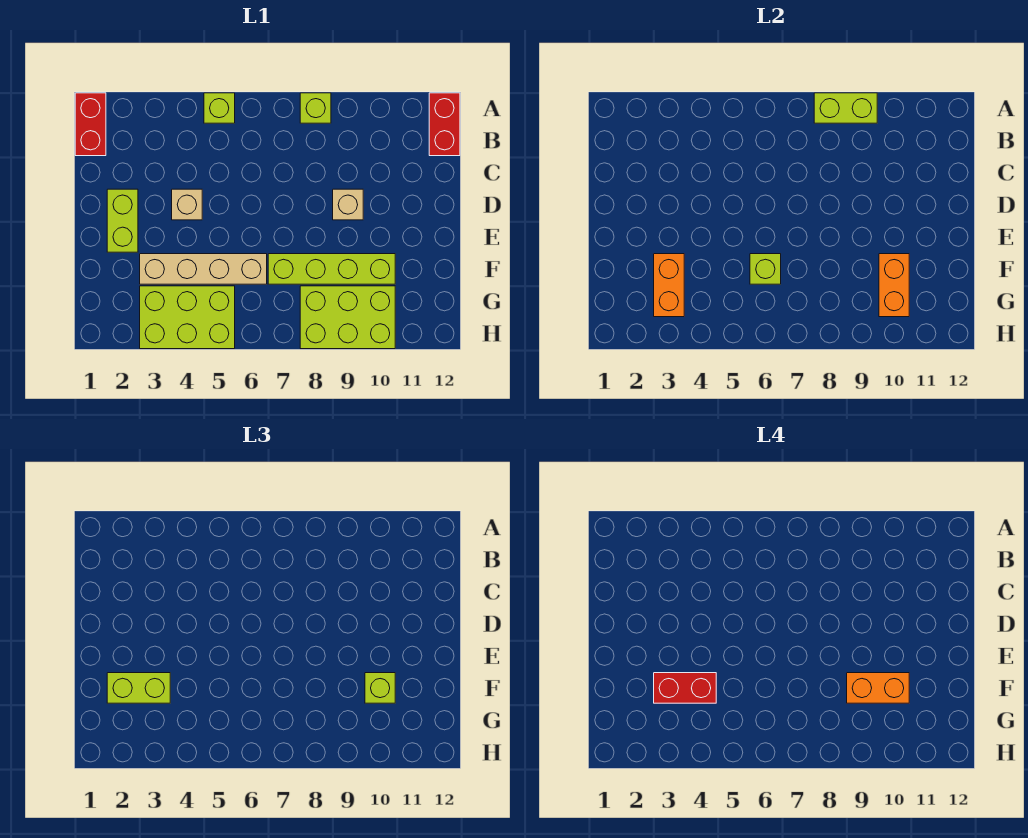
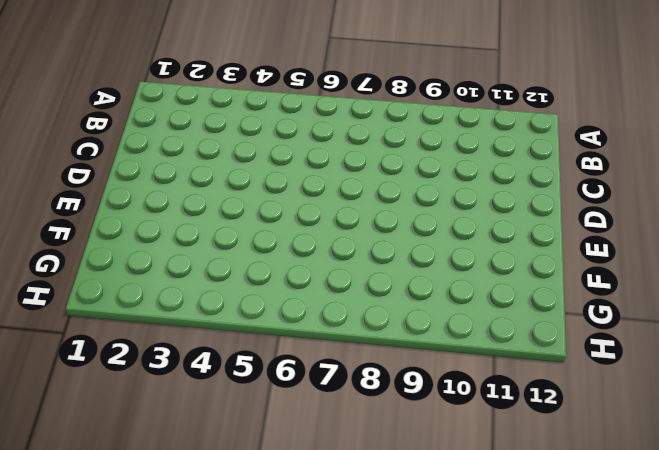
none -> red 1x2 brick [75,93,106,156]
none -> lime 1x1 brick [204,93,235,123]
none -> lime 1x1 brick [300,93,331,123]

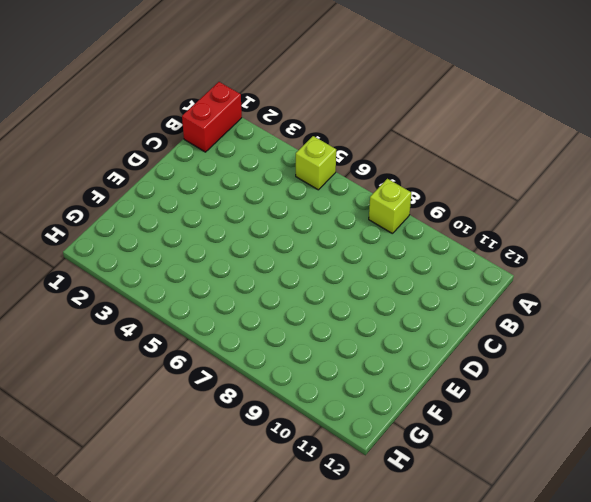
none -> red 1x2 brick [429,93,460,156]
none -> lime 1x2 brick [107,189,138,252]
none -> tan 1x1 brick [172,189,202,220]

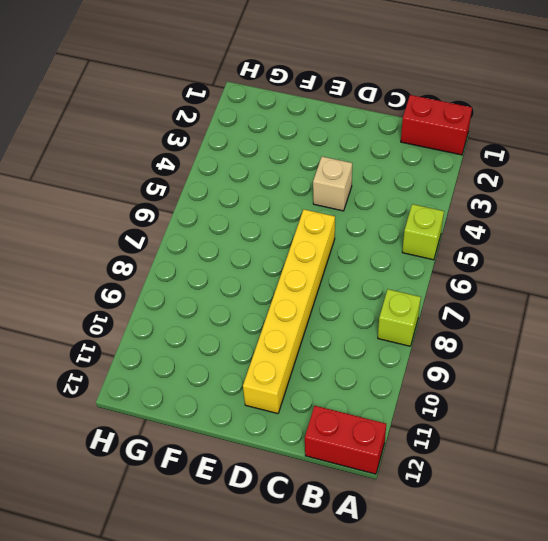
yellow 1x6 brick [243,210,335,414] -> tan 1x1 brick [333,189,363,220]
none -> lime 1x2 brick [107,189,138,252]
none -> tan 1x4 brick [140,254,267,284]
none -> lime 1x4 brick [268,254,395,284]

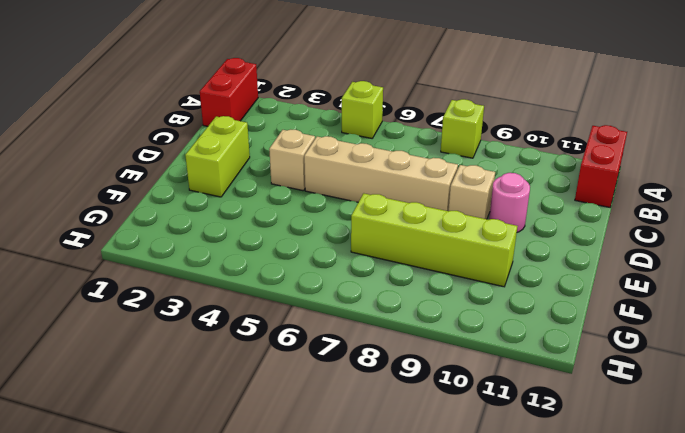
tan 1x4 brick [304,136,458,211] -> tan 1x4 brick moved to [140,254,267,284]
pink 1x1 round brick [489,173,530,232] -> none
none -> lime 2x3 brick [140,286,235,349]
none -> lime 2x3 brick [300,286,395,349]
none -> lime 1x2 brick [814,93,877,123]

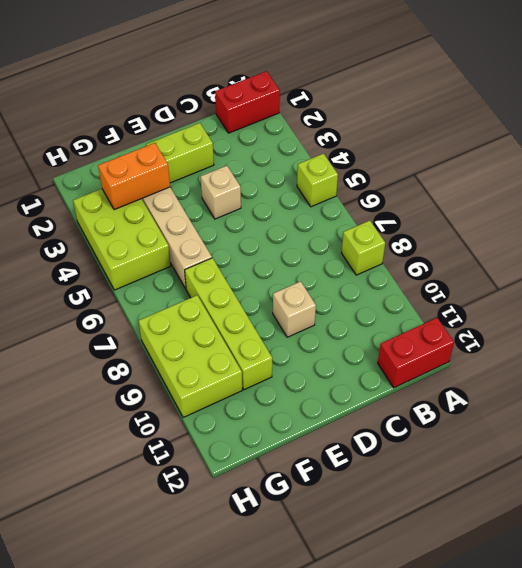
none -> lime 1x2 brick [814,93,877,123]
none -> lime 1x1 brick [750,254,781,284]
none -> orange 1x2 brick [879,254,909,317]

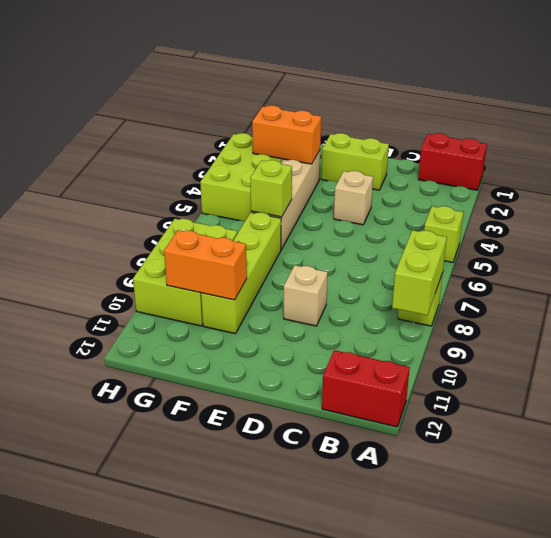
none -> lime 1x2 brick [107,673,170,703]
none -> lime 1x1 brick [365,673,395,703]
none -> red 1x2 brick [654,673,716,703]

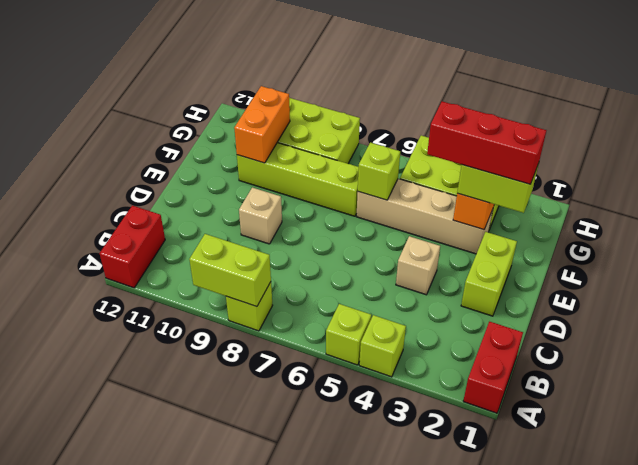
lime 1x1 brick [359,315,406,377] -> lime 1x1 brick moved to [365,673,395,703]
red 1x3 brick [427,102,546,184] -> red 1x2 brick [654,673,716,703]
none -> orange 1x2 brick [847,673,909,703]

